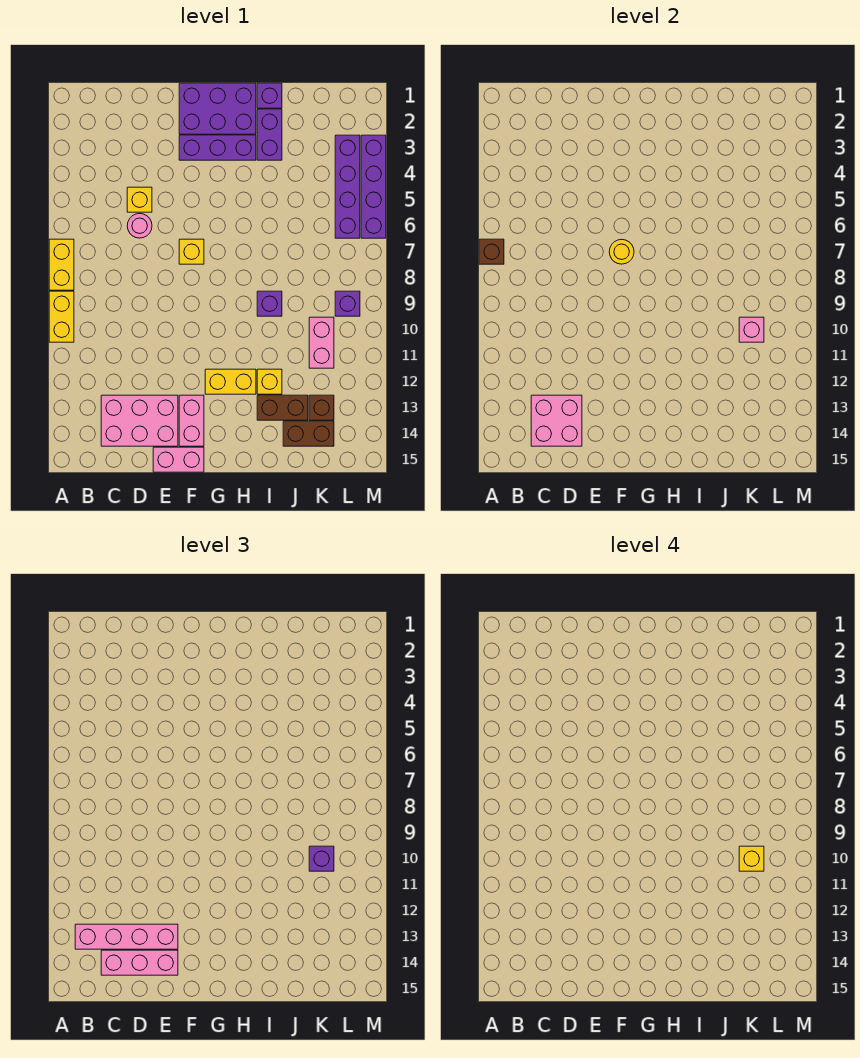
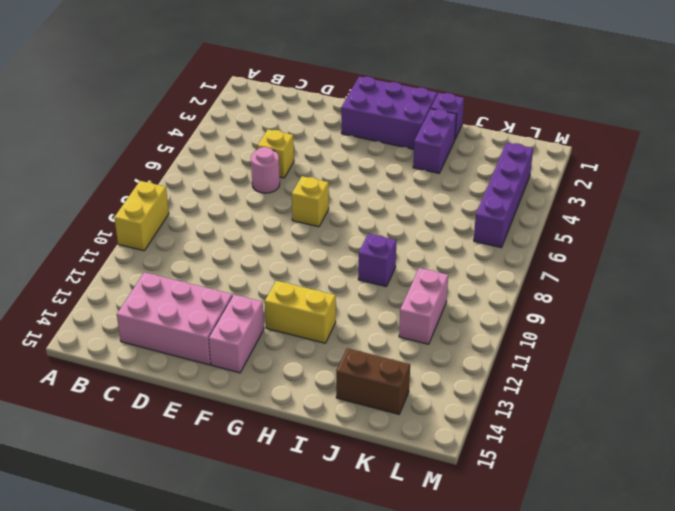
none -> yellow 1x2 brick [49,239,74,290]
none -> pink 1x2 brick [153,447,204,472]
none -> purple 1x3 brick [179,135,256,160]
none -> yellow 1x1 brick [257,369,282,394]

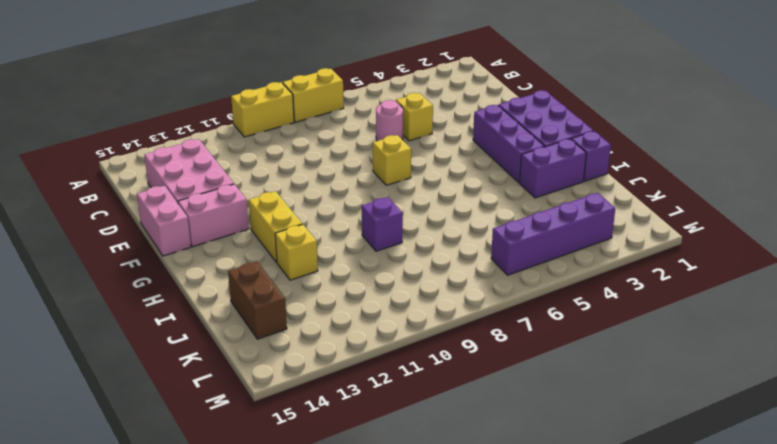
none -> brown 1x2 brick [257,395,308,420]
none -> pink 1x2 brick [309,317,334,368]
none -> brown 1x1 brick [309,395,334,420]
none -> purple 1x1 brick [335,291,360,316]

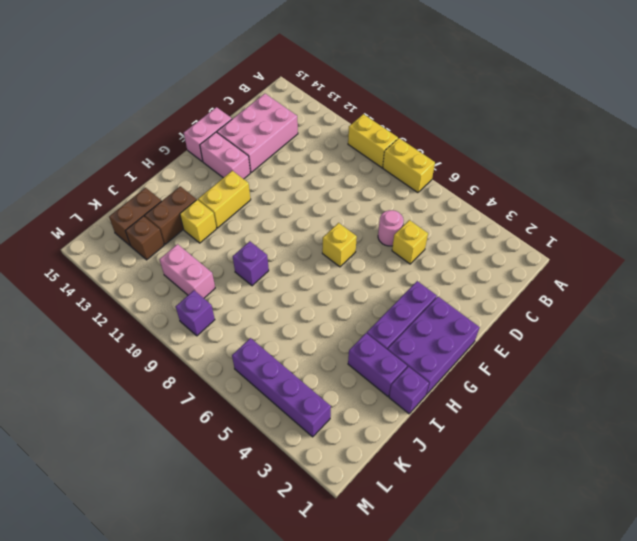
none -> purple 1x4 brick [361,135,386,238]
none -> brown 1x1 brick [479,239,504,264]
none -> pink 2x2 brick [531,395,582,446]
none -> yellow 1x1 round brick [609,239,634,264]

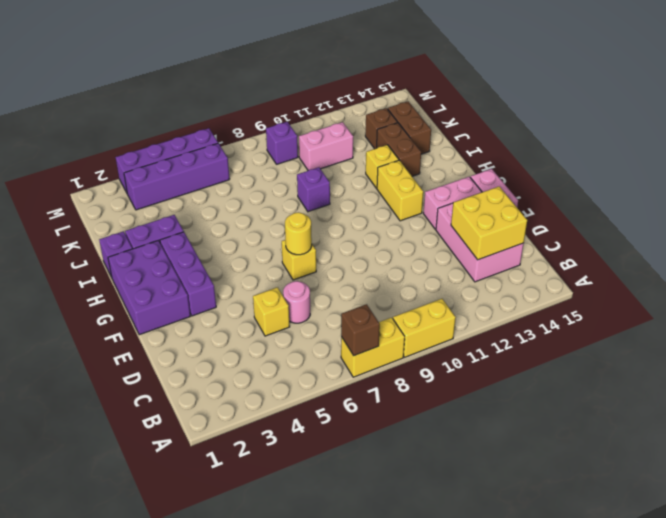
yellow 2x2 brick [451,186,527,260] -> pink 2x2 brick [531,395,582,446]
none -> pink 1x1 brick [739,317,764,342]
none -> pink 1x4 brick [75,924,178,949]
none -> pink 1x3 brick [101,950,178,975]
none -> purple 1x1 brick [309,846,334,871]

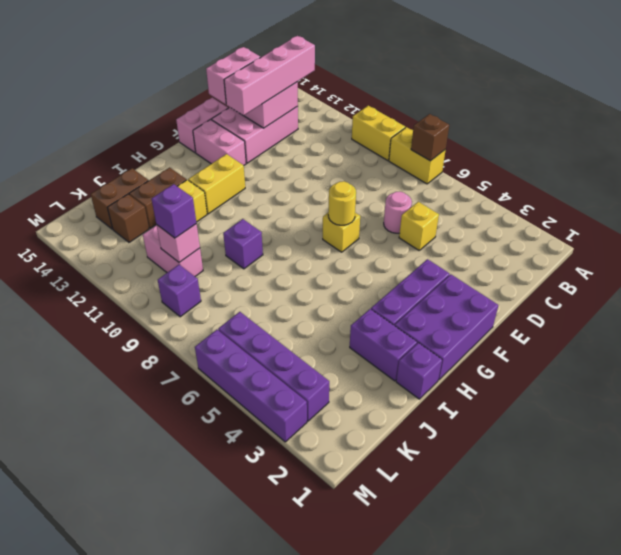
pink 1x2 brick [206,47,260,104] -> pink 1x3 brick [101,950,178,975]
none -> yellow 1x1 brick [739,846,764,871]

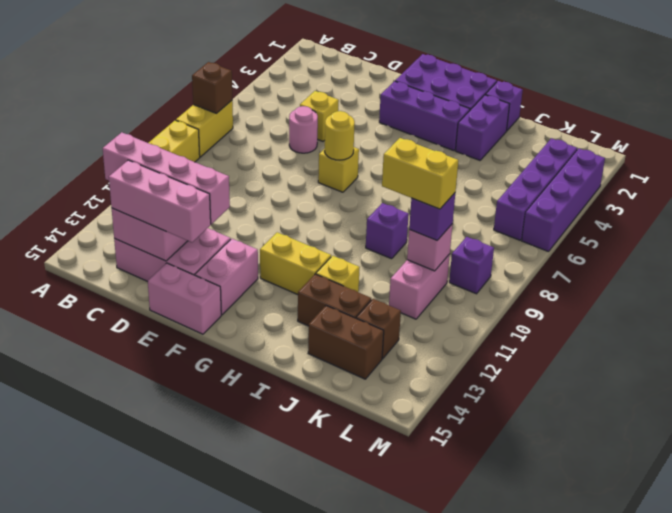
yellow 1x2 brick [382,138,458,209] -> yellow 1x1 brick [739,846,764,871]

